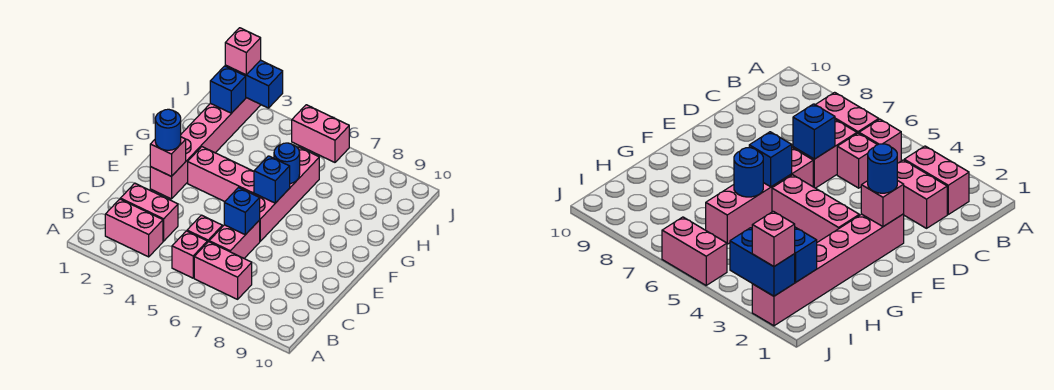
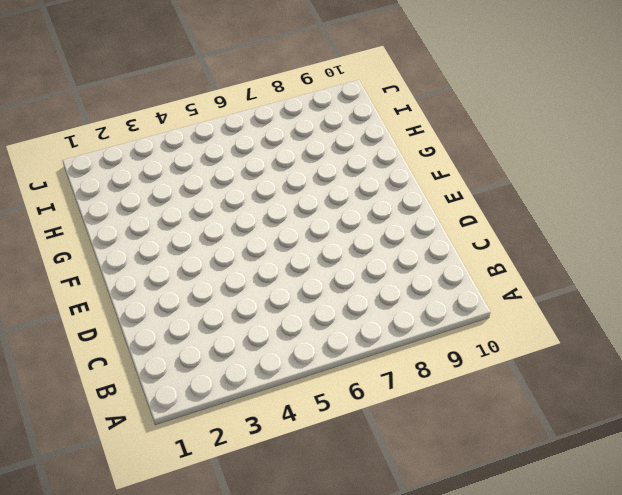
none -> pink 1x2 brick [105,199,163,257]
none -> pink 1x1 brick [172,231,207,278]
none -> pink 1x2 brick [194,242,252,299]

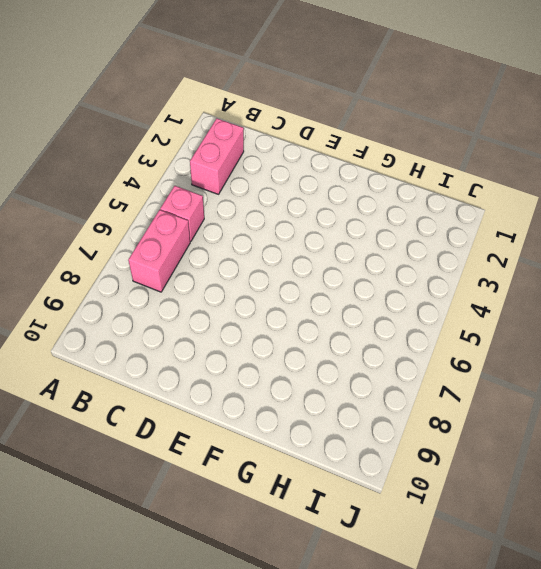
none -> pink 1x2 brick [120,183,178,241]
none -> pink 1x1 brick [187,215,222,243]
none -> pink 1x2 brick [209,220,260,258]

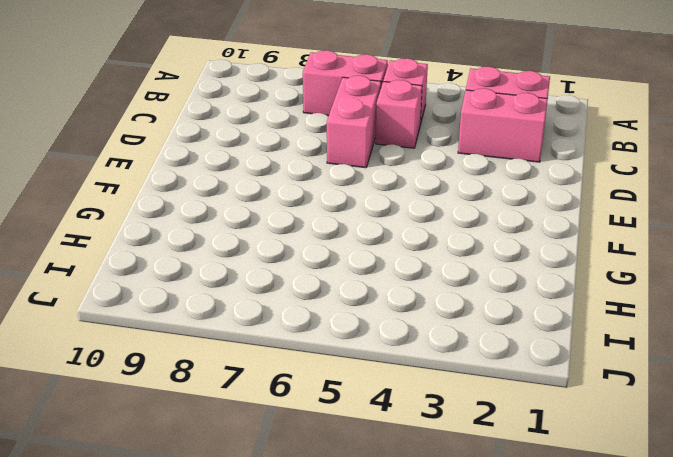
none -> pink 1x6 brick [150,98,261,199]
none -> pink 1x4 brick [253,147,319,241]
none -> pink 1x3 brick [188,147,254,202]

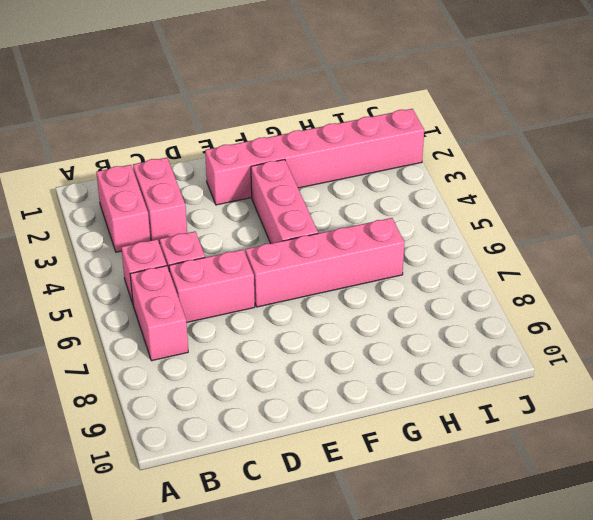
none -> pink 1x2 brick [292,105,349,162]
none -> blue 1x1 brick [224,188,260,235]
none -> pink 1x1 brick [150,137,186,177]

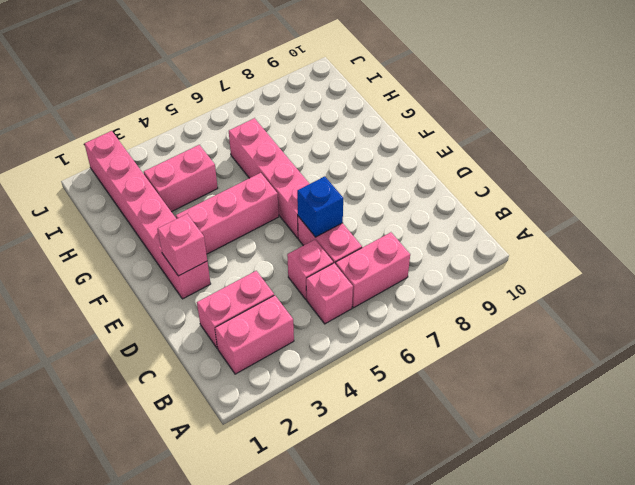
pink 1x2 brick [144,145,218,212] -> pink 1x2 brick moved to [292,105,349,162]
none -> blue 1x1 brick [254,156,290,203]
none -> blue 1x1 round brick [274,143,300,184]
none -> blue 1x1 brick [210,66,246,113]

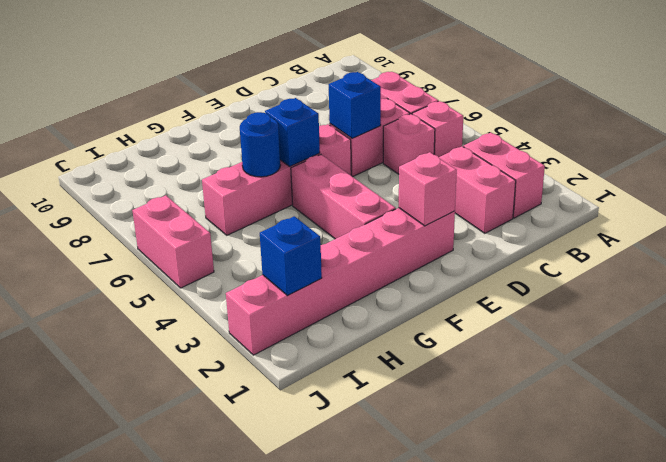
none -> blue 1x2 brick [225,60,283,108]
none -> blue 1x1 round brick [155,109,181,150]
none -> pink 1x1 brick [225,28,261,75]

